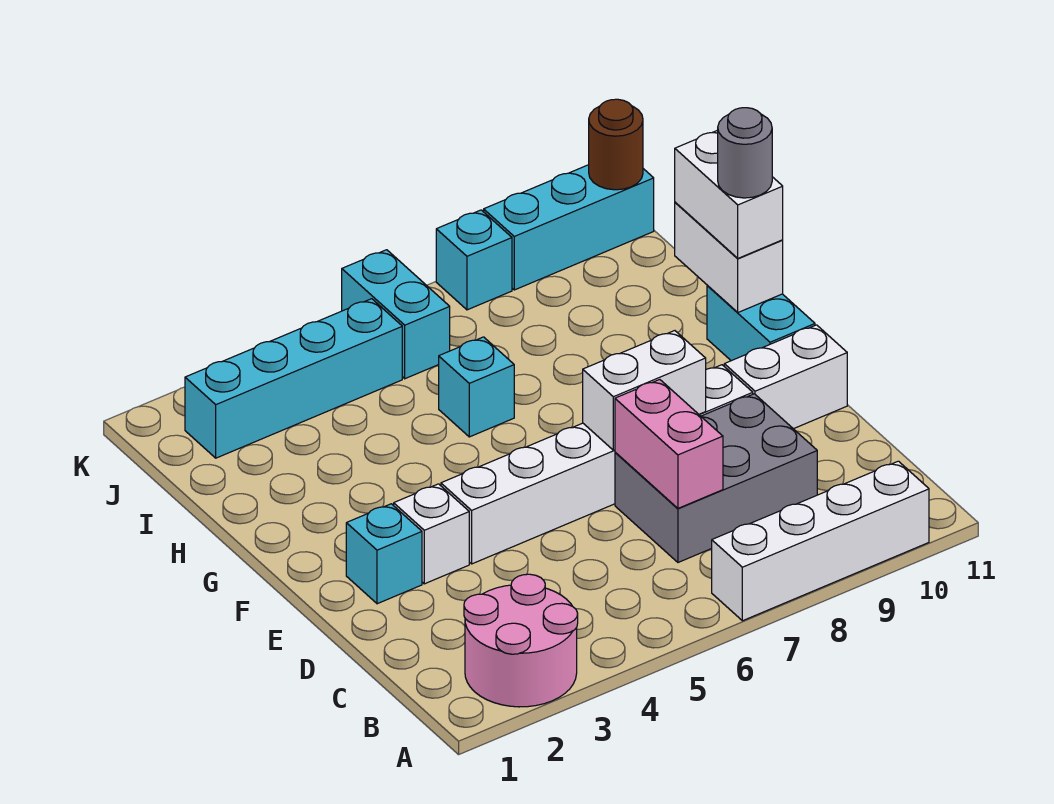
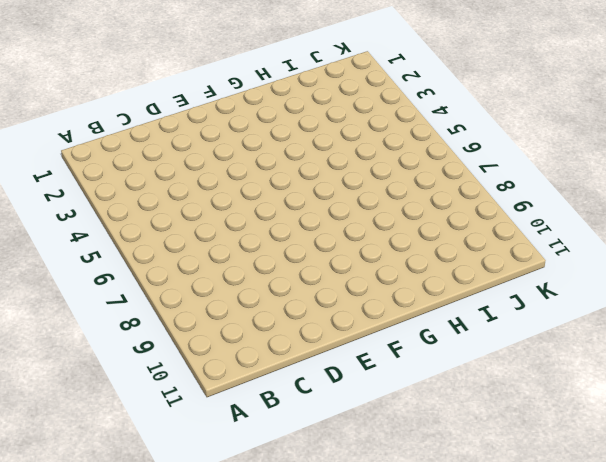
none -> pink 2x2 round brick [464,574,578,707]
none -> white 1x4 brick [712,461,929,621]
none -> grey 2x3 brick [615,394,817,562]

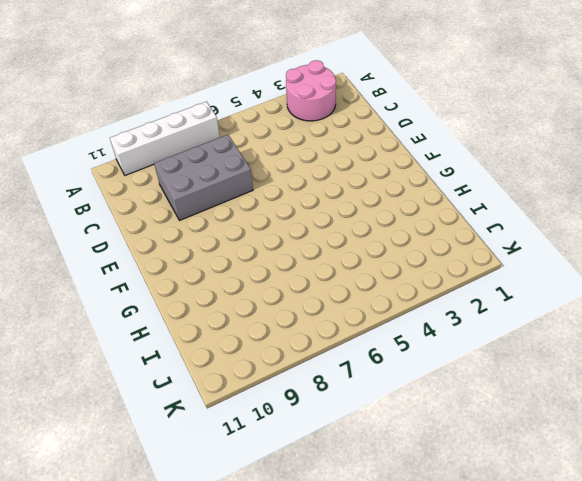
none -> cyan 1x1 brick [346,504,422,604]
none -> white 1x1 brick [394,484,469,584]
none -> white 1x6 brick [441,365,753,564]

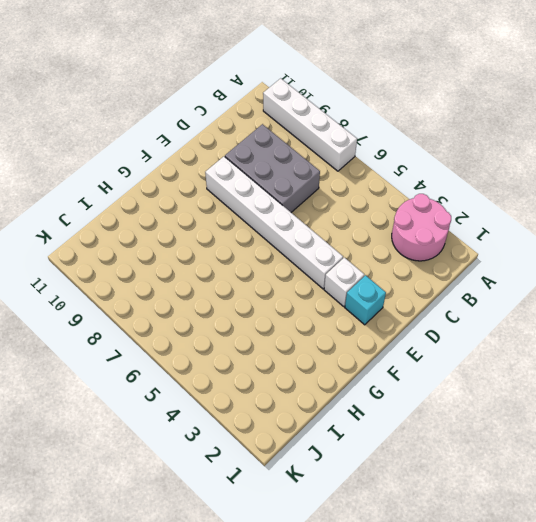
none -> white 1x2 brick [724,325,847,429]
none -> cyan 1x2 brick [707,285,815,361]
none -> cyan 1x1 brick [439,337,514,437]

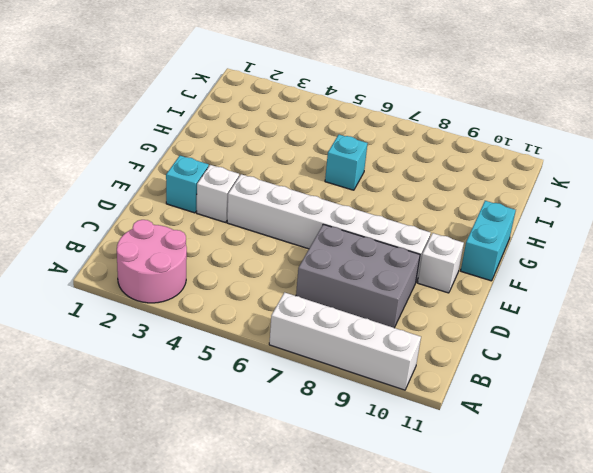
white 1x1 brick [418,233,464,293] -> white 1x2 brick [724,325,847,429]
none -> cyan 1x4 brick [185,299,402,458]
none -> cyan 1x2 brick [342,250,450,379]
none -> cyan 1x1 brick [436,210,512,310]

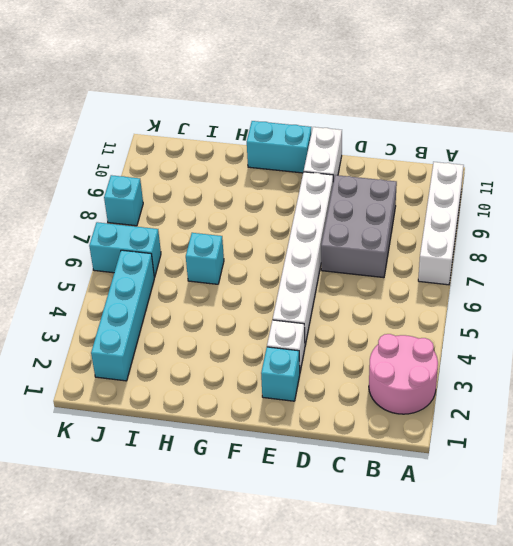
none -> cyan 1x3 brick [484,165,654,290]
none -> pink 1x2 brick [615,380,723,508]
none -> white 1x2 brick [583,331,706,450]

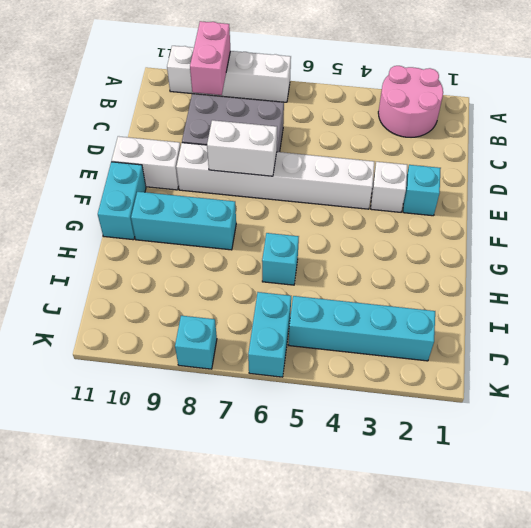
pink 1x2 brick [190,21,230,95] -> pink 1x2 brick moved to [615,380,723,508]
cyan 1x3 brick [131,192,236,250] -> cyan 1x3 brick moved to [484,165,654,290]
none -> white 1x2 brick [675,202,783,312]
none -> brown 1x1 round brick [589,99,643,190]
none -> white 1x2 brick [675,130,783,258]

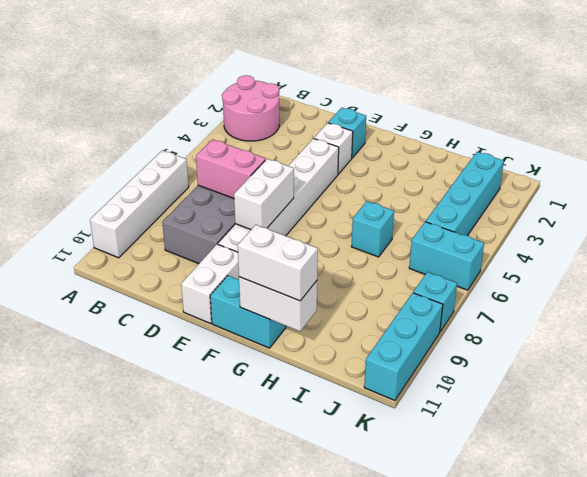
none -> brown 1x1 round brick [589,99,643,190]
none -> grey 1x1 round brick [718,108,772,198]

